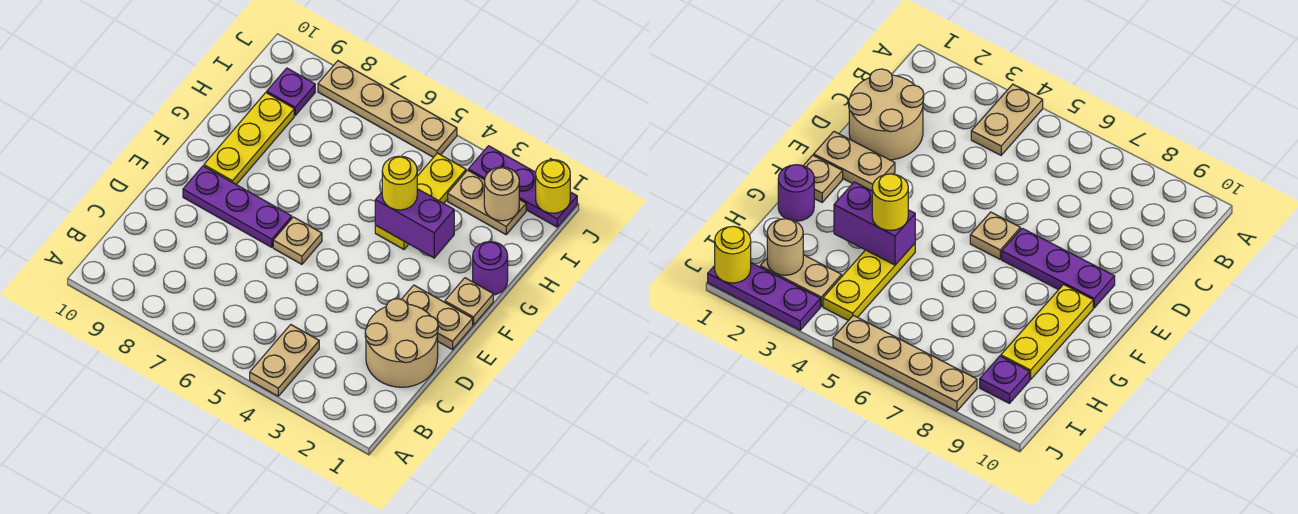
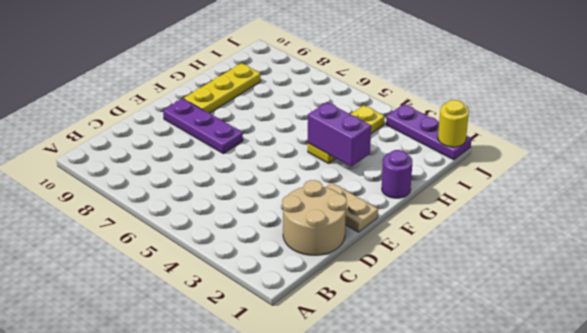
none -> tan 1x2 plate [250,325,319,396]
none -> tan 1x1 plate [273,217,322,264]
none -> tan 1x1 plate [445,278,493,325]

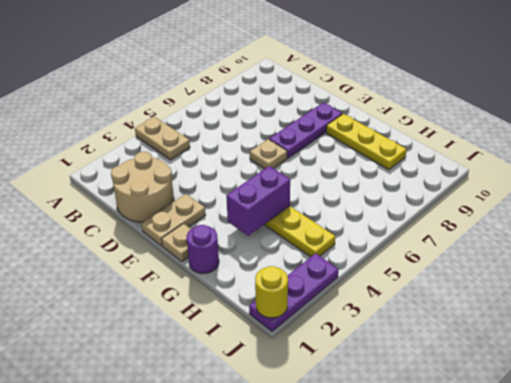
none -> tan 1x2 plate [448,170,526,234]
none -> purple 1x1 plate [267,68,315,115]
none -> tan 1x4 plate [318,61,457,157]

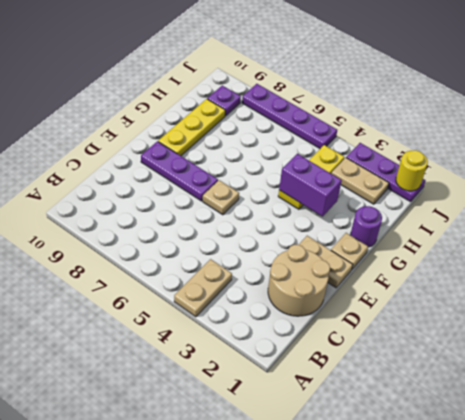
purple 1x4 plate [242,84,337,148] -> tan 1x4 plate [318,61,457,157]
none -> tan 1x1 round brick [484,167,519,221]
none -> yellow 1x1 round brick [382,156,417,210]

